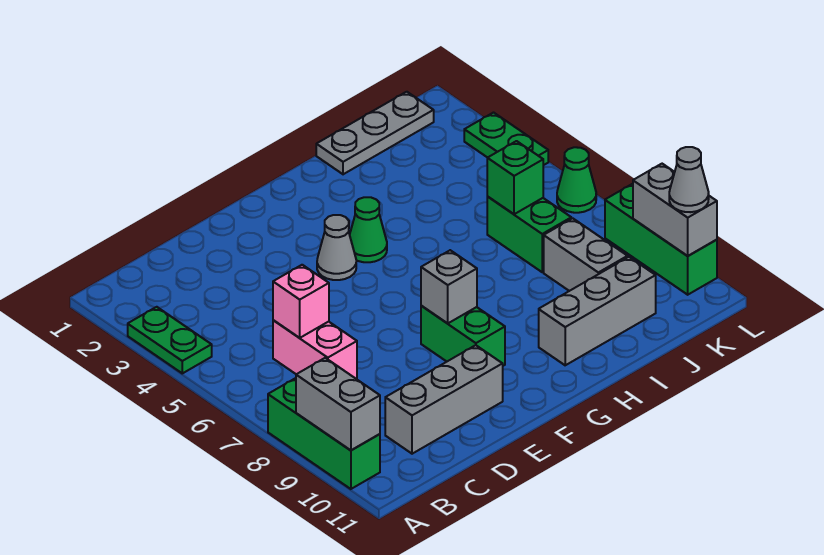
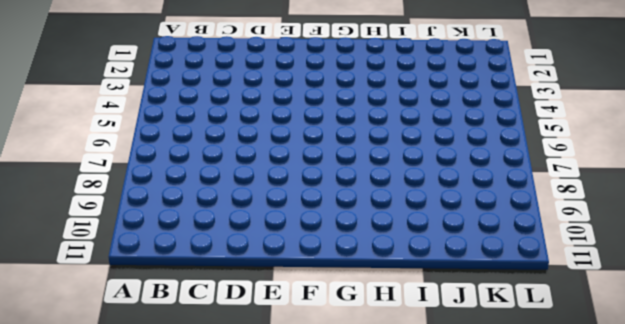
none -> green 1x2 plate [128,307,212,373]
none -> green 1x3 brick [268,378,380,489]
none -> pink 1x2 brick [273,320,357,379]

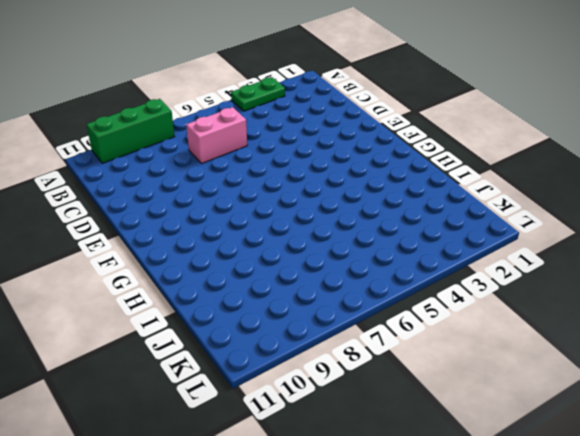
none -> grey 1x3 brick [385,345,503,454]
none -> grey 1x1 cone [317,215,356,280]
none -> green 1x2 brick [421,306,505,366]

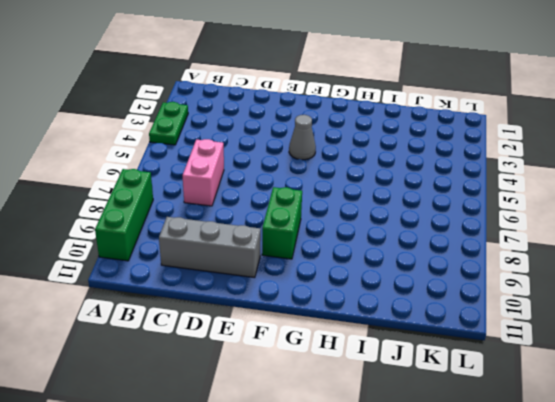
none -> green 1x1 cone [350,197,387,262]
none -> grey 1x3 brick [539,257,656,365]
none -> grey 1x3 plate [316,92,434,174]

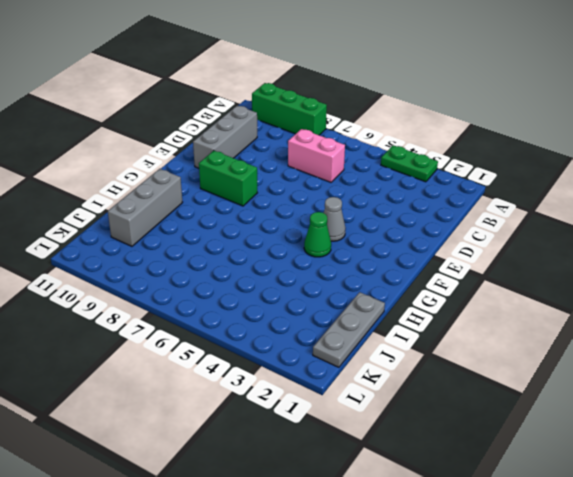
none -> green 1x2 brick [487,197,571,272]
none -> grey 1x2 brick [544,218,628,291]
none -> green 1x2 plate [464,113,548,165]

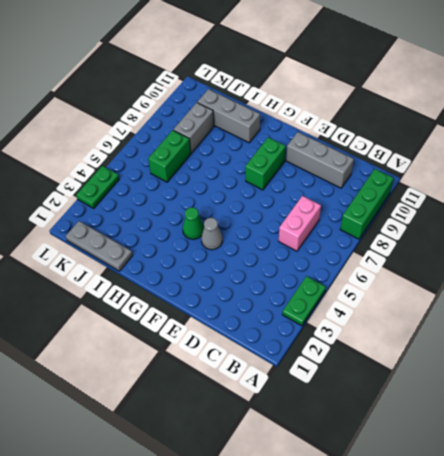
none -> green 1x1 cone [557,147,596,213]
none -> green 1x3 brick [605,184,717,295]
none -> grey 1x2 brick [296,358,380,450]

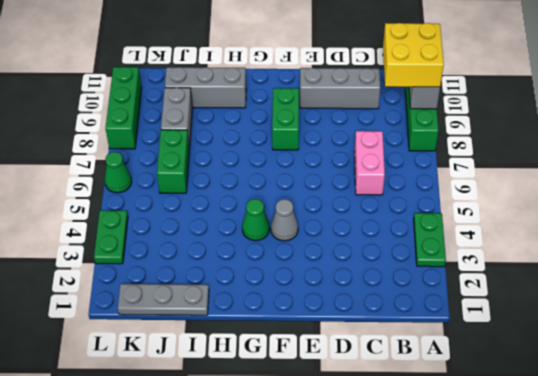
yellow 2x2 brick [383,23,444,87] -> none
none -> pink 1x1 brick [273,265,329,338]
none -> grey 1x1 brick [421,250,477,323]
none -> green 1x1 brick [487,141,543,214]

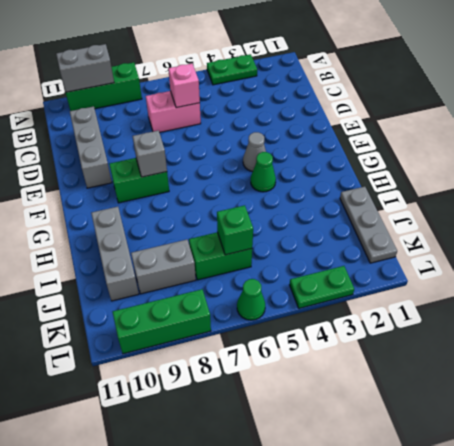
none -> grey 1x2 brick [633,164,717,256]
none -> grey 1x1 cone [669,147,709,212]

